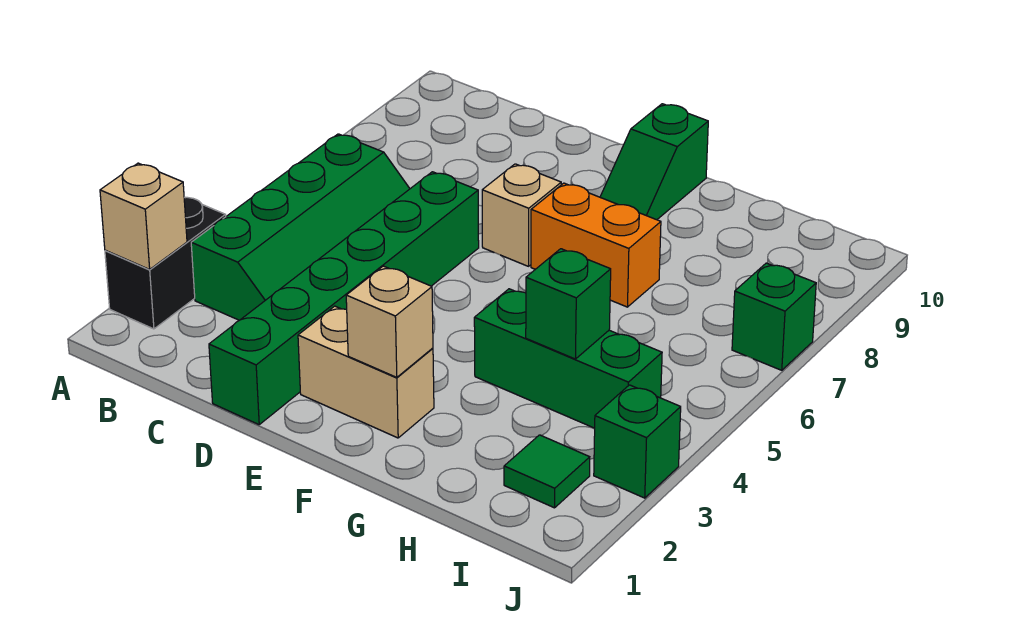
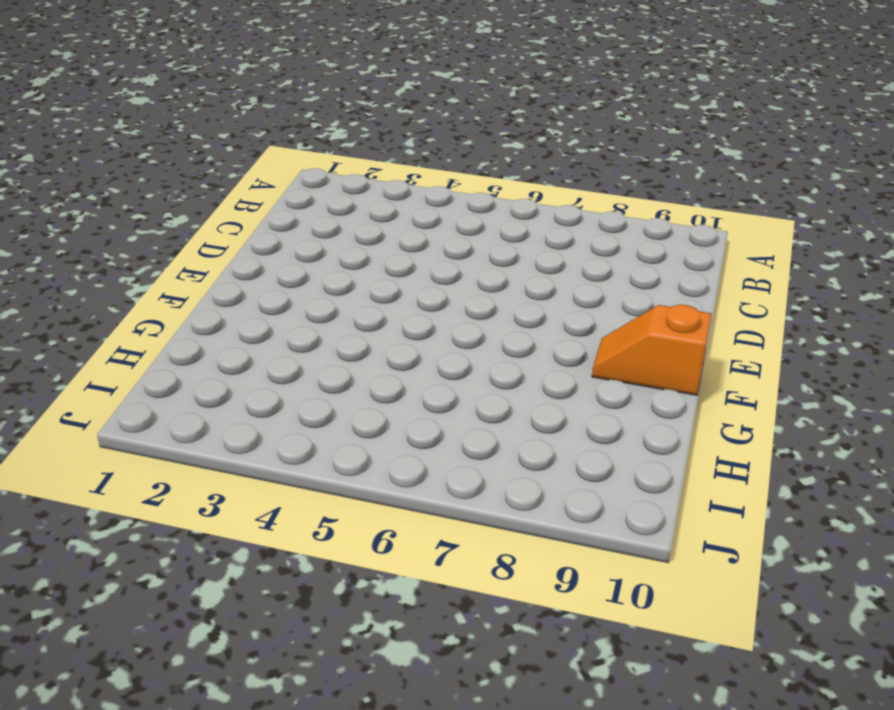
orange 1x2 slope [592,305,712,395] -> green 1x2 slope [600,104,708,220]
none -> black 1x2 brick [105,197,226,329]
none -> green 2x4 slope [191,134,410,320]
none -> green 1x6 brick [209,172,479,425]

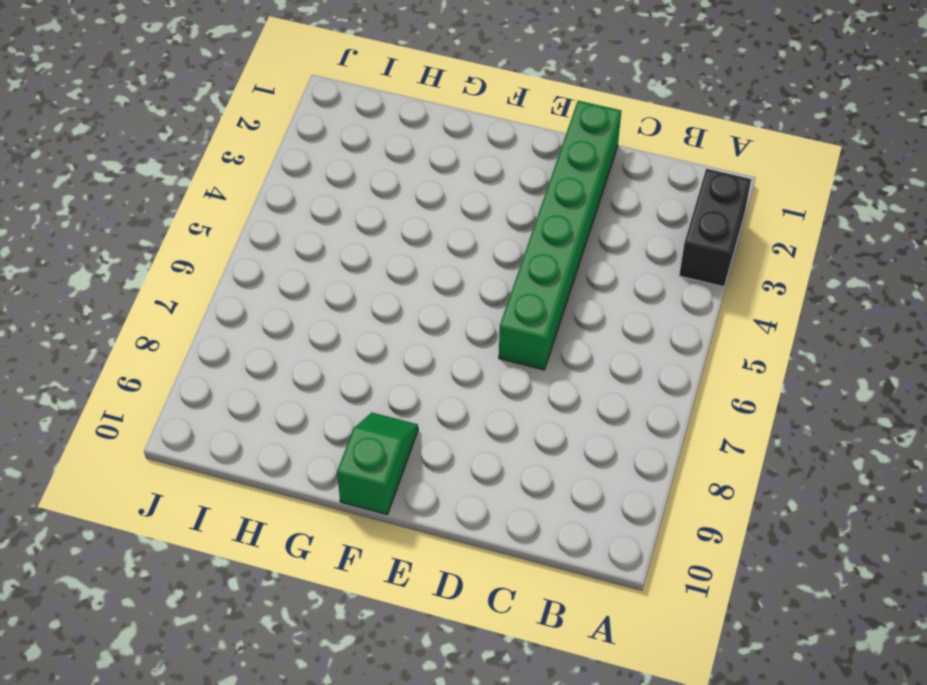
none -> green 2x4 slope [191,134,410,320]
none -> tan 1x2 brick [298,306,434,438]
none -> tan 1x1 brick [482,164,561,266]

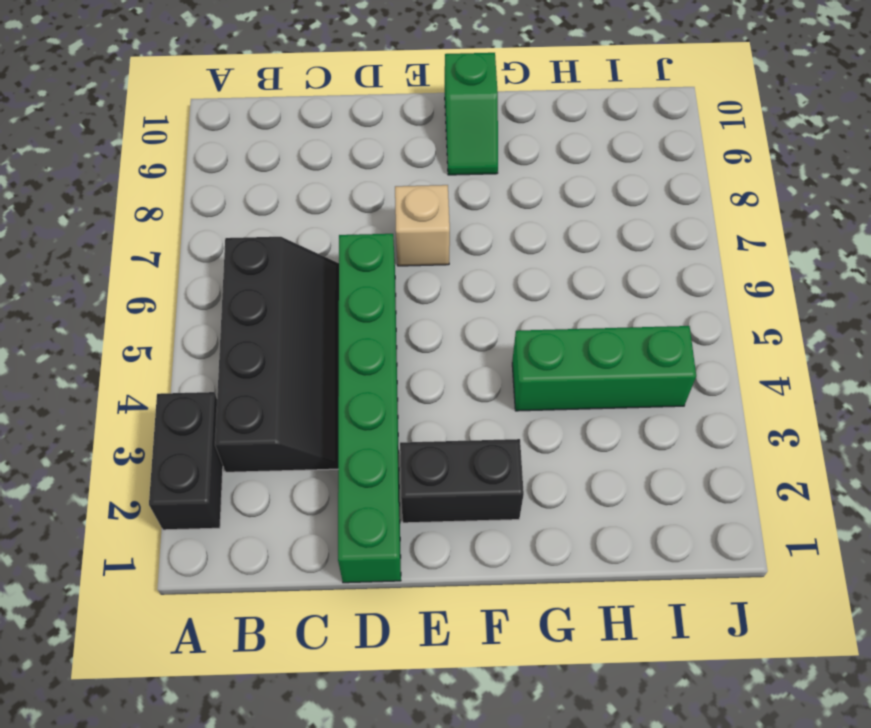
black 2x4 slope [215,237,339,472] -> green 2x4 slope [191,134,410,320]
black 1x2 brick [400,439,524,523] -> tan 1x2 brick [298,306,434,438]
none -> orange 1x2 brick [531,183,661,307]
none -> green 1x1 tile [504,435,590,508]
none -> green 1x1 brick [594,385,681,498]

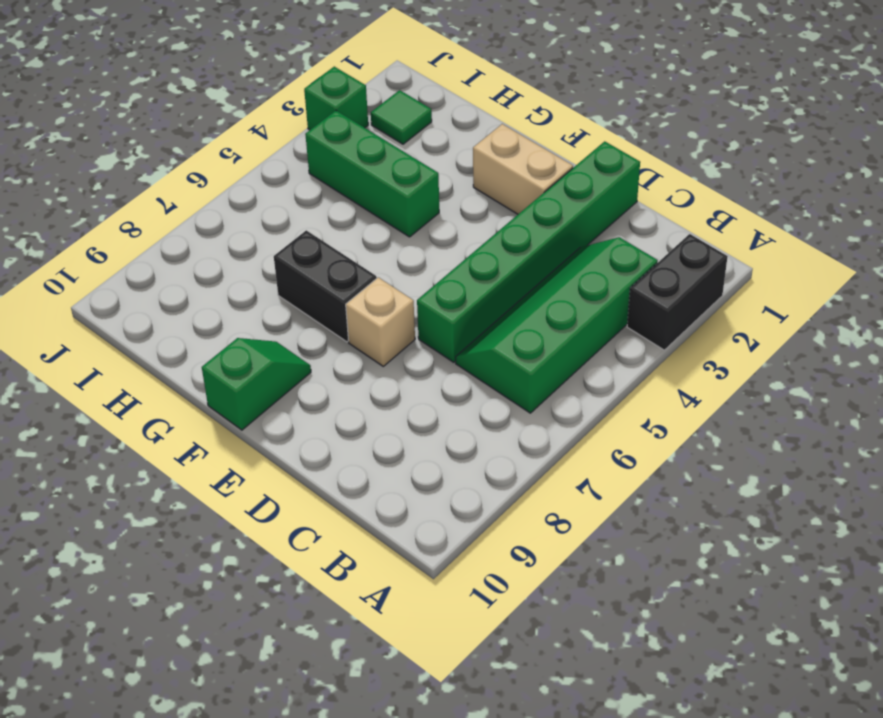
black 1x2 brick [274,230,377,342] -> orange 1x2 brick [531,183,661,307]
none -> green 1x1 brick [732,263,816,370]
none -> tan 1x1 brick [100,163,187,269]
none -> tan 1x1 brick [346,266,433,377]

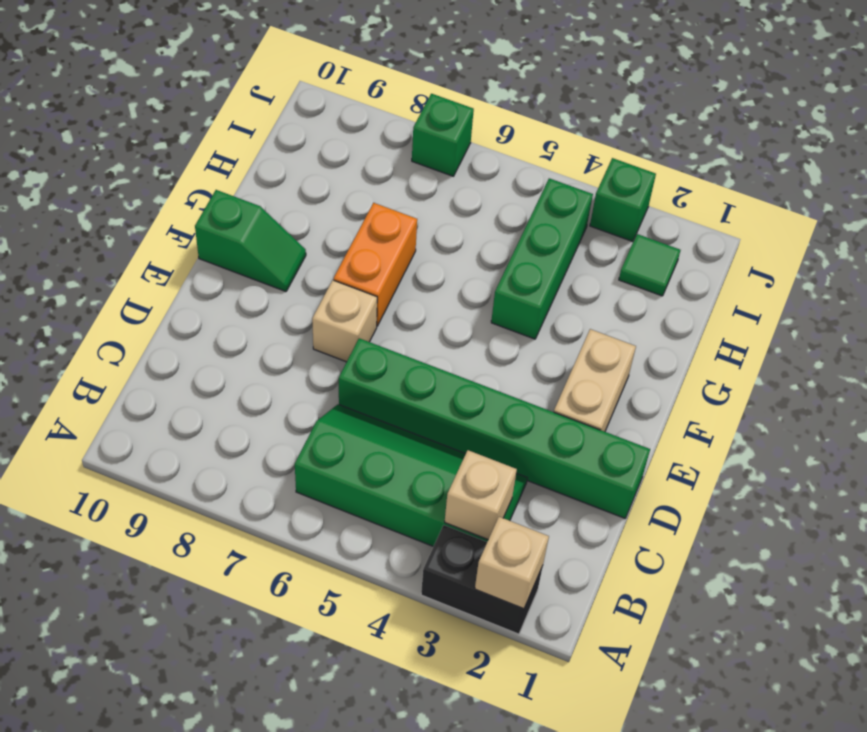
tan 1x1 brick [445,450,517,540] -> tan 1x1 brick moved to [346,266,433,377]
none -> green 1x1 brick [526,249,611,359]

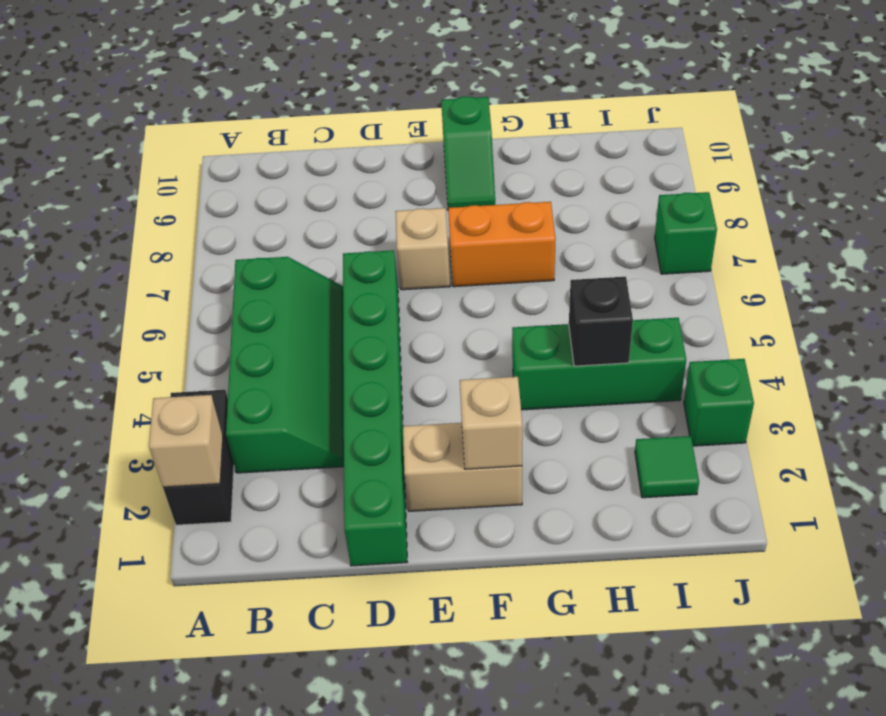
black 1x1 brick [569,277,633,366] -> green 1x1 brick [526,249,611,359]

